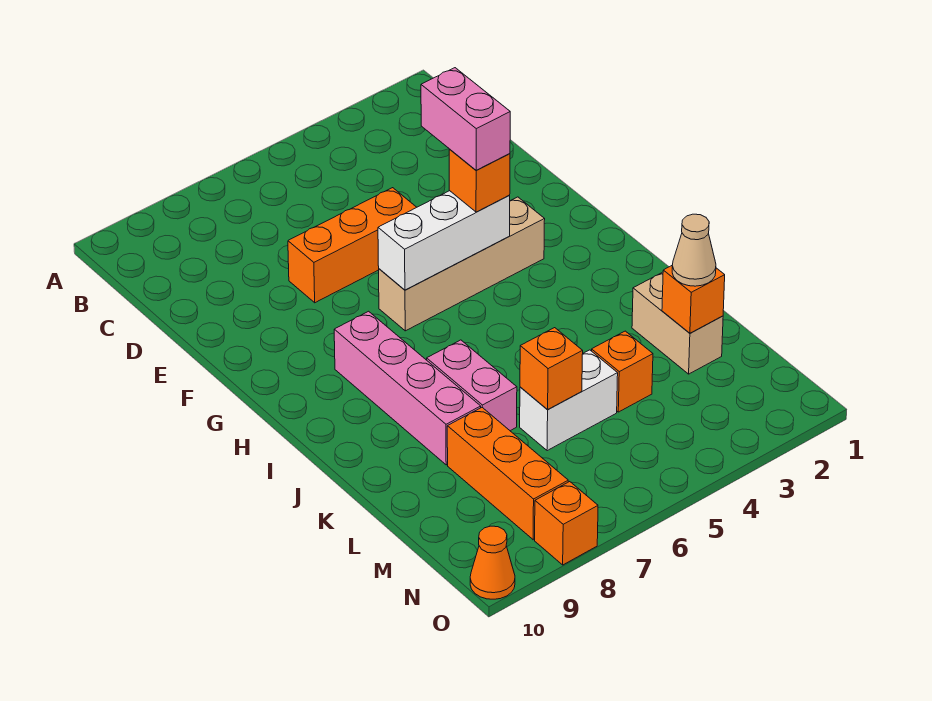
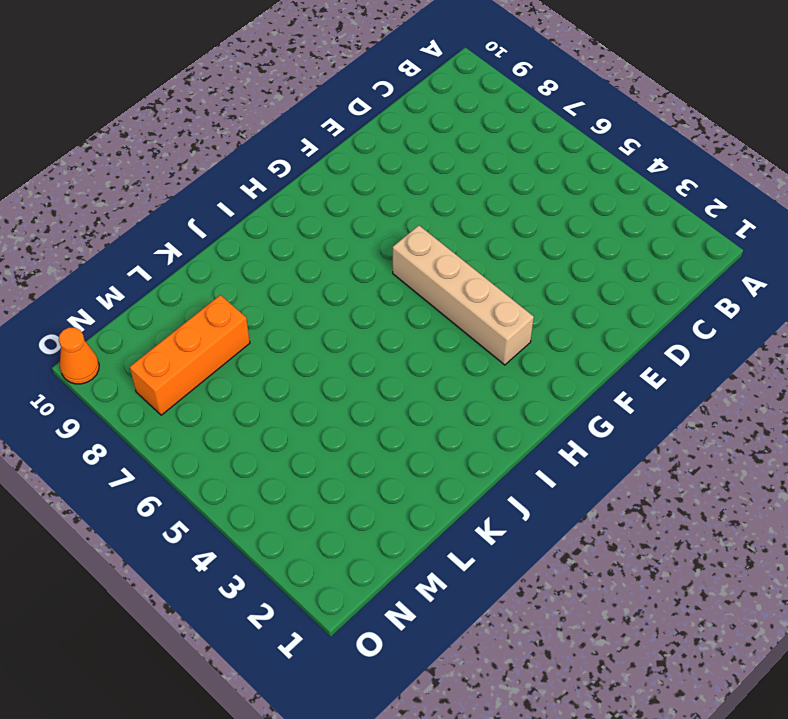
none -> orange 1x3 brick [288,188,417,303]
none -> pink 1x4 brick [334,311,481,465]
none -> pink 1x2 brick [427,340,517,431]

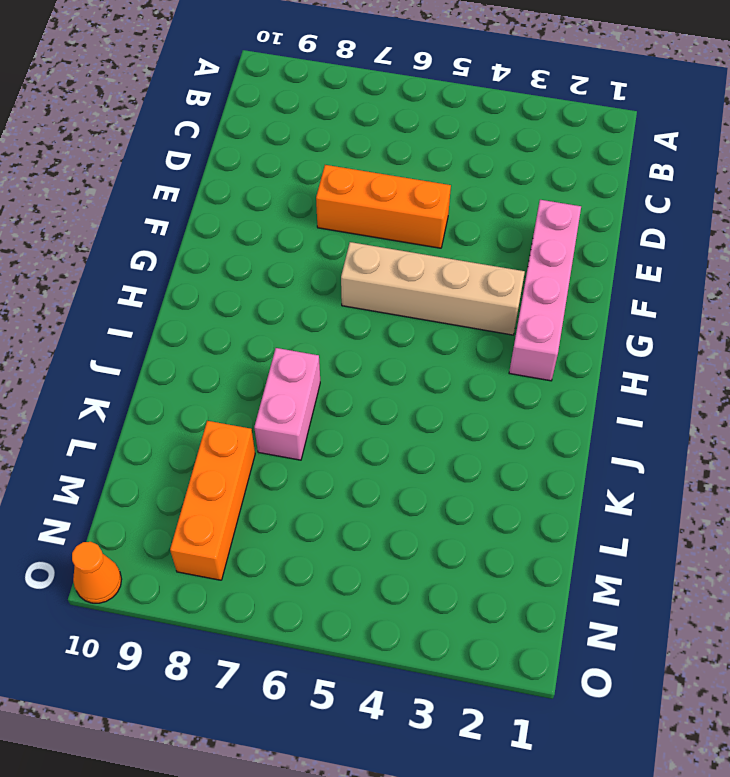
pink 1x4 brick [509,200,581,381] -> pink 1x4 brick moved to [334,311,481,465]
none -> tan 1x2 brick [632,272,723,374]
none -> orange 1x1 brick [592,331,653,412]
none -> white 1x2 brick [520,350,618,451]

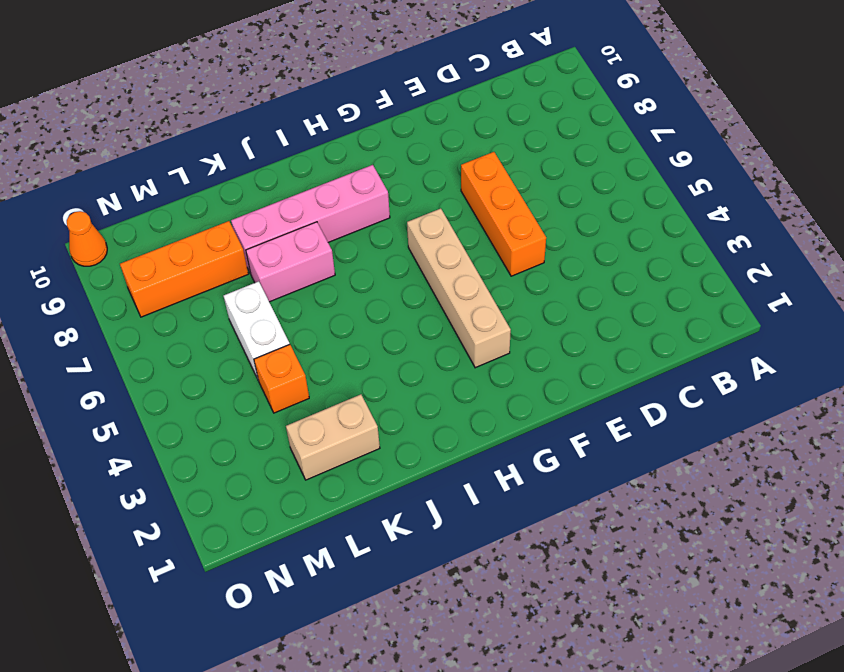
none -> orange 1x1 brick [535,482,598,565]
none -> white 1x3 brick [378,191,510,290]
none -> orange 1x1 brick [662,266,725,333]

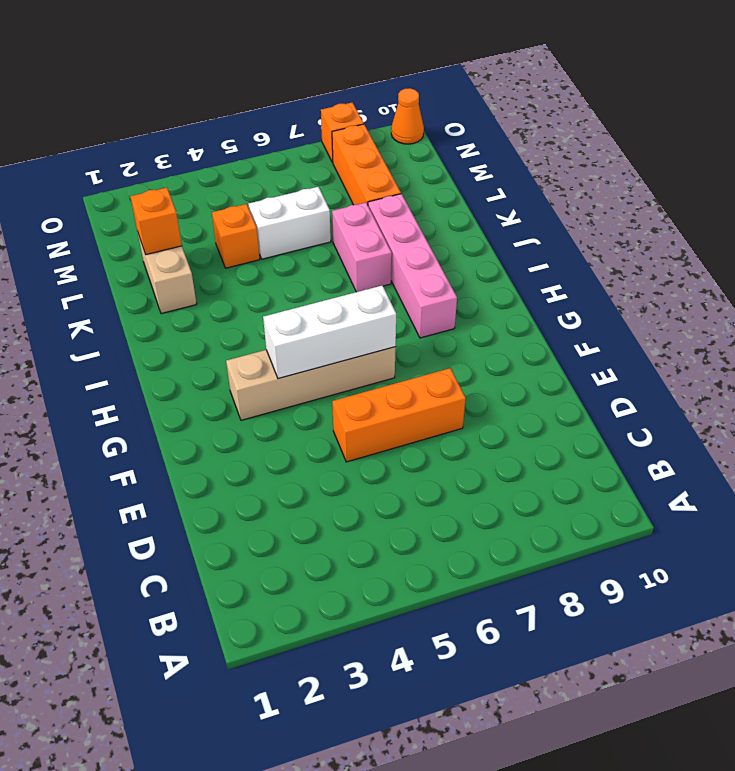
none -> orange 1x1 brick [520,328,583,410]
none -> orange 1x1 brick [449,149,510,212]
none -> tan 1x1 cone [672,214,716,286]

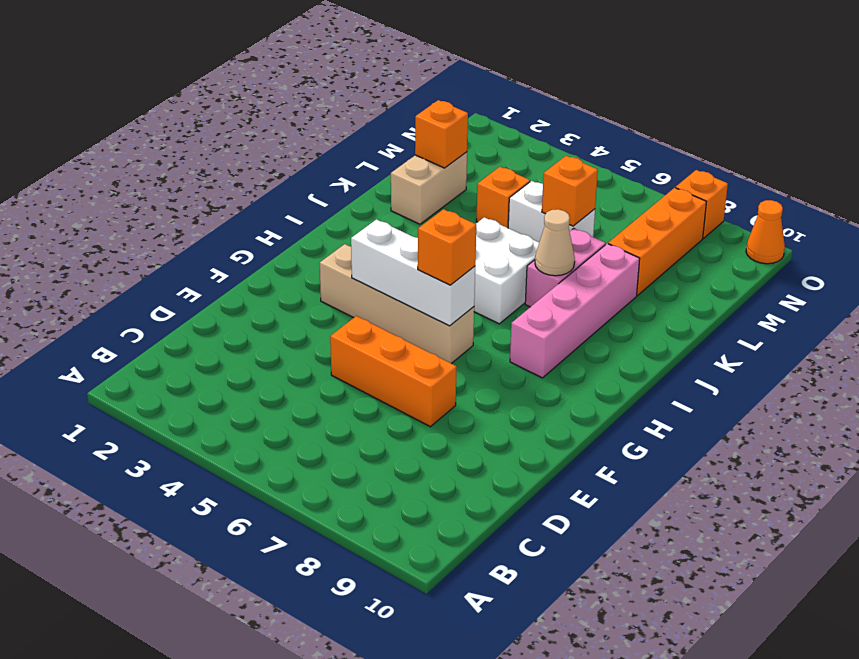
orange 1x1 brick [418,209,476,285] -> orange 1x1 brick moved to [449,149,510,212]
white 2x2 brick [474,217,539,324] -> none
tan 1x1 cone [535,209,575,276] -> tan 1x1 cone moved to [672,214,716,286]
none -> pink 1x2 brick [421,68,510,170]

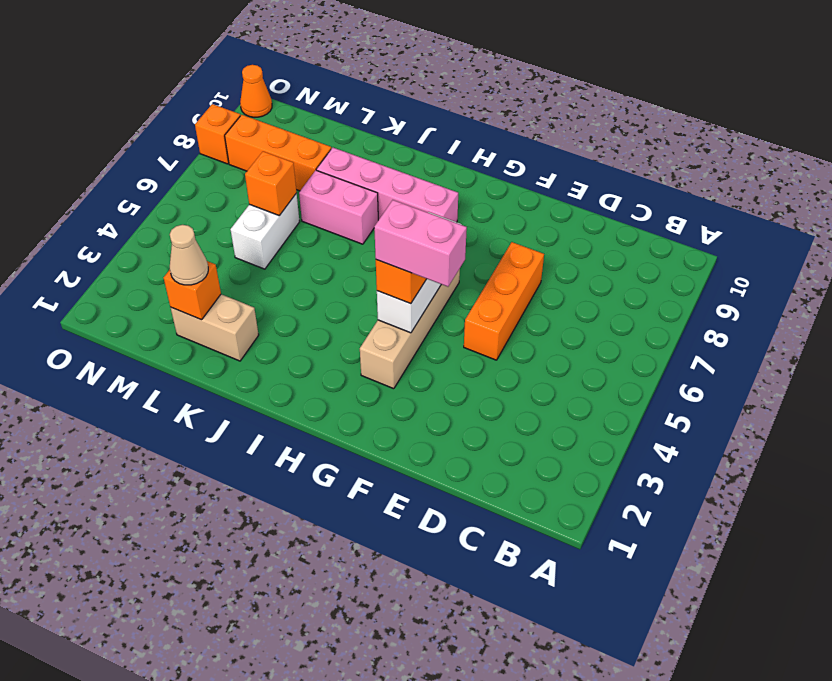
none -> orange 1x1 brick [592,331,653,412]

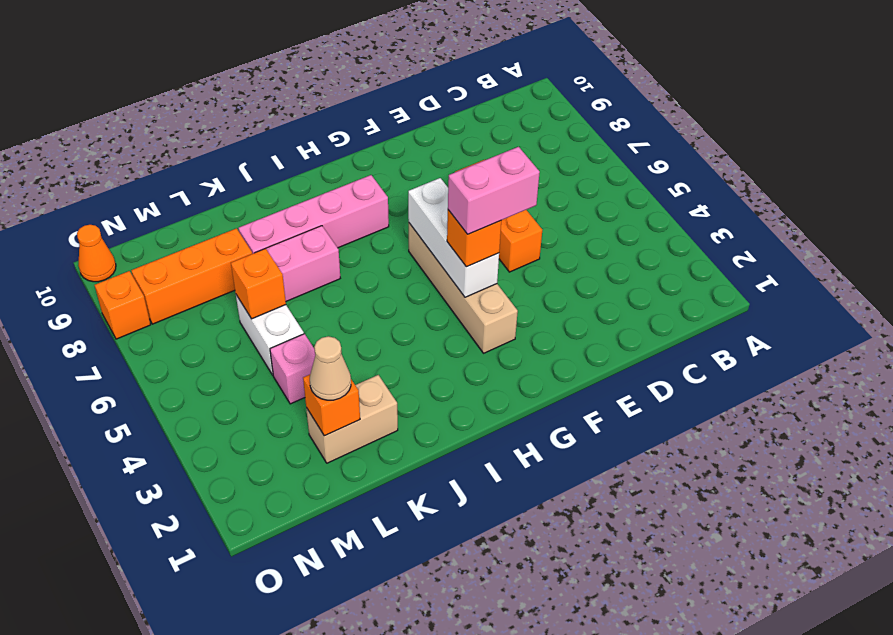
pink 1x1 brick [270,334,315,404] -> orange 1x1 brick [592,331,653,412]

